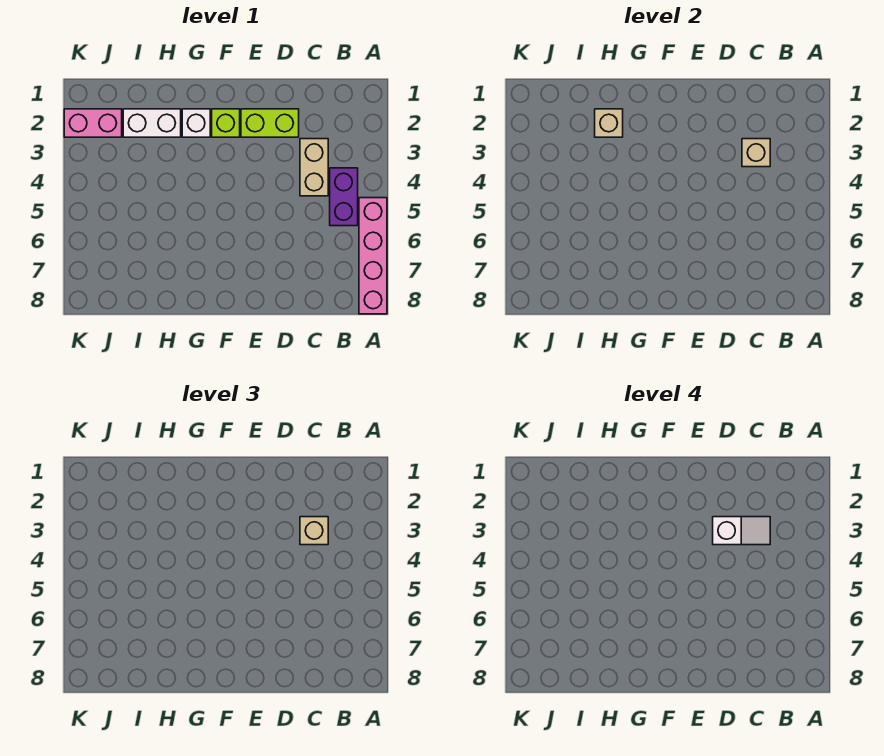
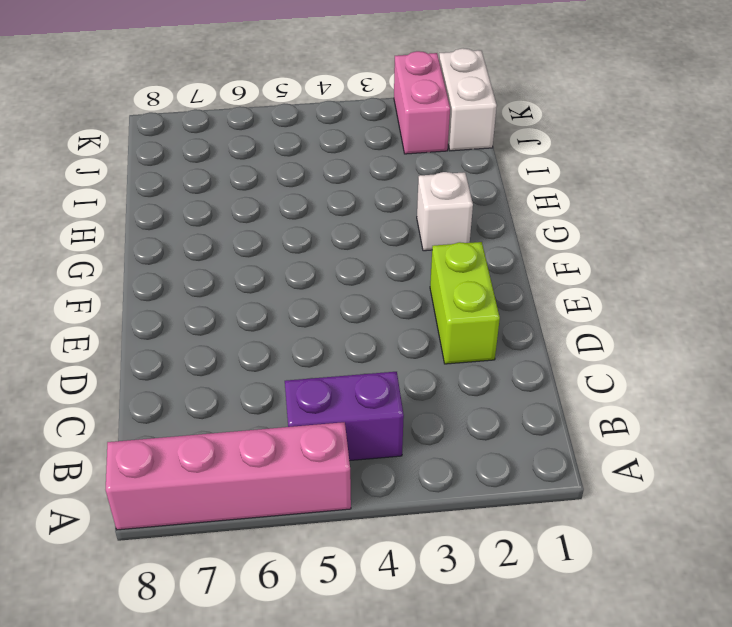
white 1x2 brick [439,48,497,151] -> white 1x2 brick moved to [123,109,181,137]
none -> tan 1x2 brick [300,139,328,196]
none -> lime 1x1 brick [212,109,240,137]
none -> tan 1x1 brick [742,139,770,167]

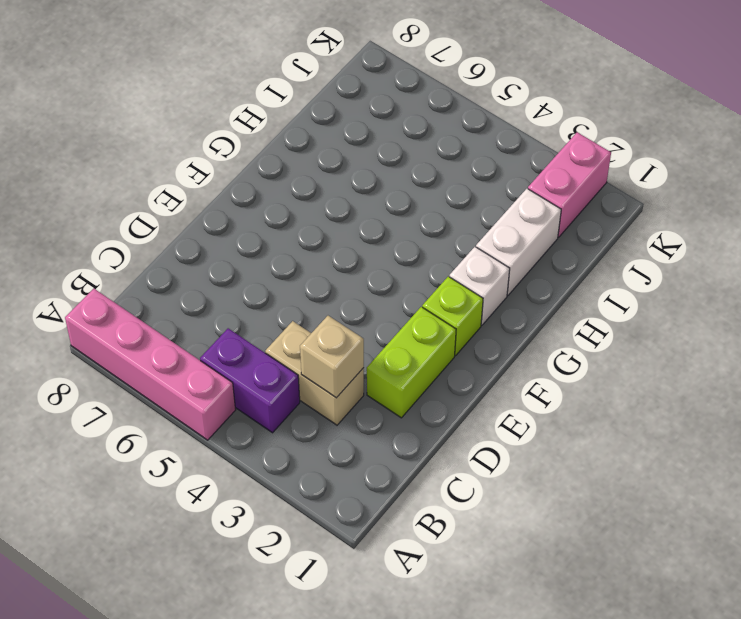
none -> tan 1x1 brick [595,109,623,137]
none -> tan 1x1 brick [300,517,328,545]
none -> white 1x2 slope [713,517,770,545]

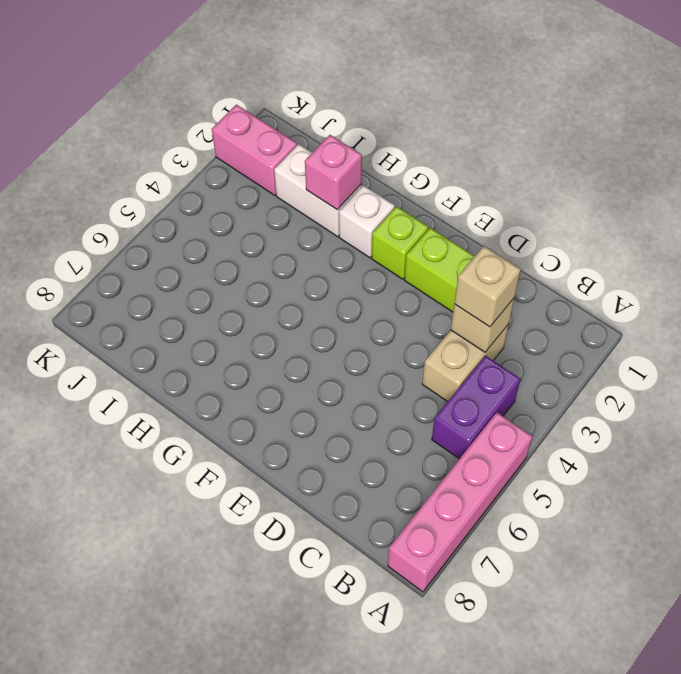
pink 1x1 brick [305,135,362,210] -> tan 1x1 brick [595,109,623,137]
none -> white 1x2 slope [713,517,770,545]

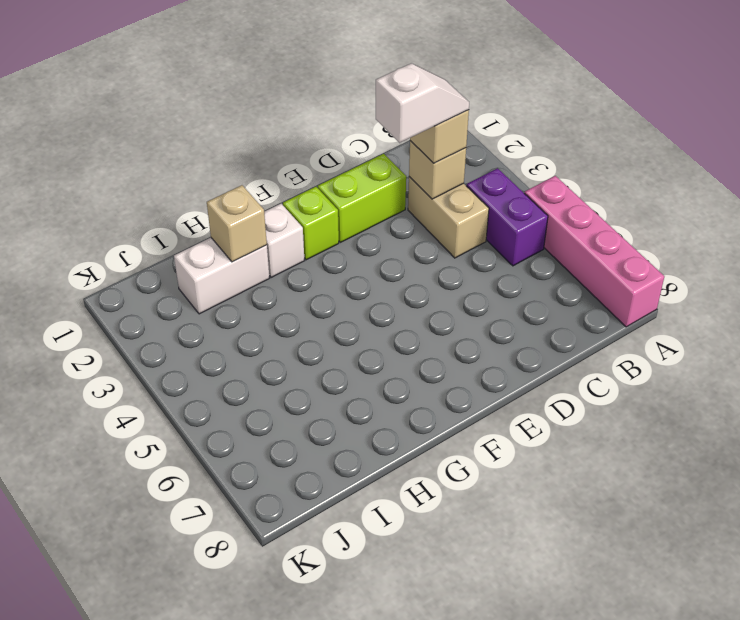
none -> pink 1x2 brick [64,109,122,137]

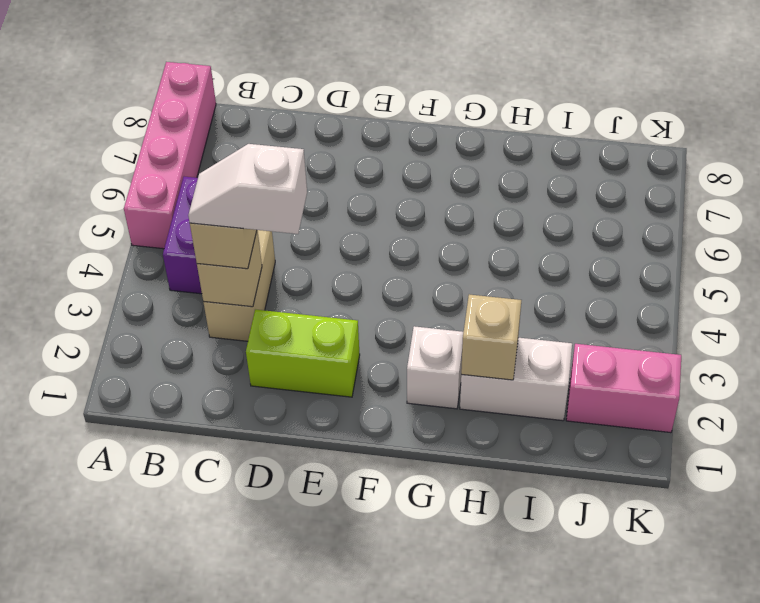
none -> lime 1x1 brick [212,109,240,137]

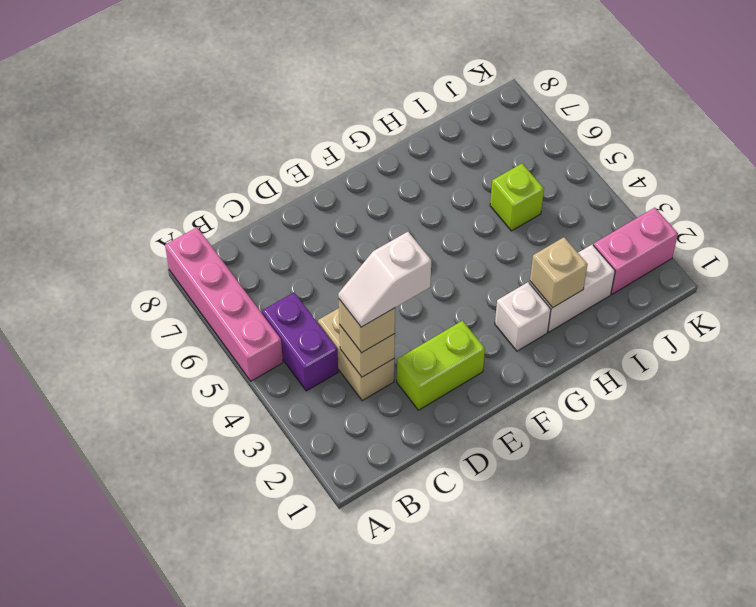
lime 1x1 brick [490,164,544,231] -> lime 1x1 brick moved to [212,109,240,137]

